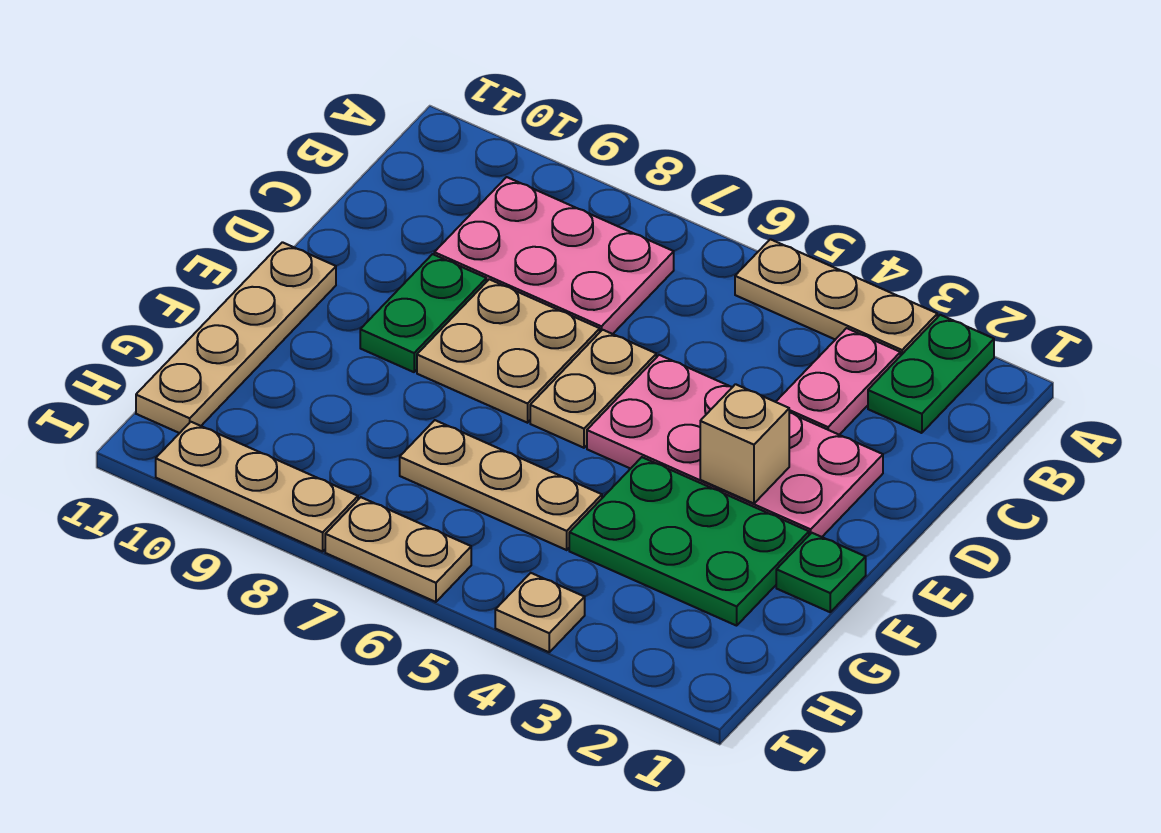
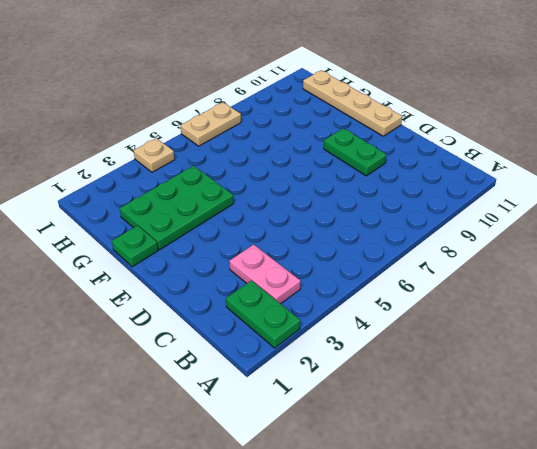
none -> tan 1x3 plate [735,239,937,356]
none -> pink 2x3 plate [434,177,674,334]
none -> pink 2x4 plate [587,355,883,537]

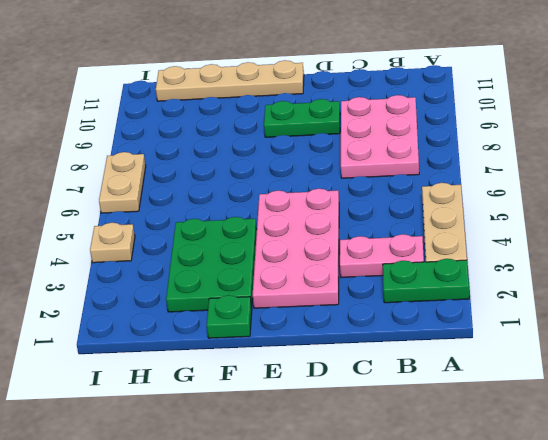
none -> tan 1x2 plate [530,330,656,448]
none -> tan 2x2 plate [417,279,600,423]
none -> tan 1x3 plate [400,420,602,550]

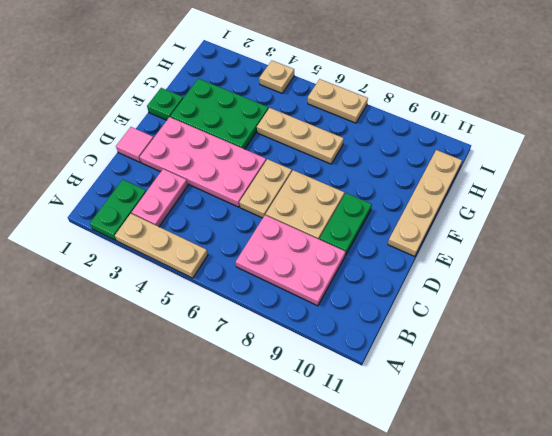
pink 1x1 tile [116,127,153,162] -> none
none -> tan 1x3 plate [156,422,358,552]
none -> tan 1x1 brick [700,384,789,503]

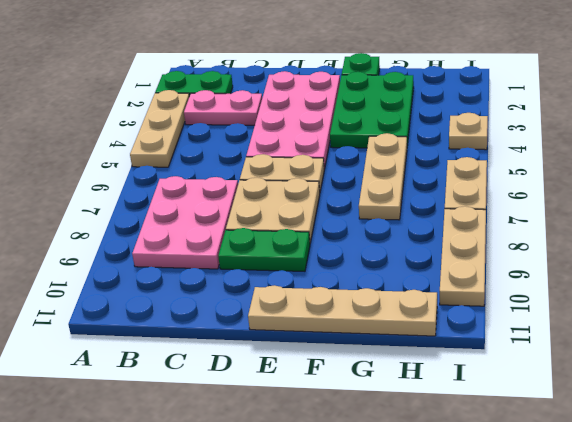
none -> tan 1x1 brick [700,384,789,503]

